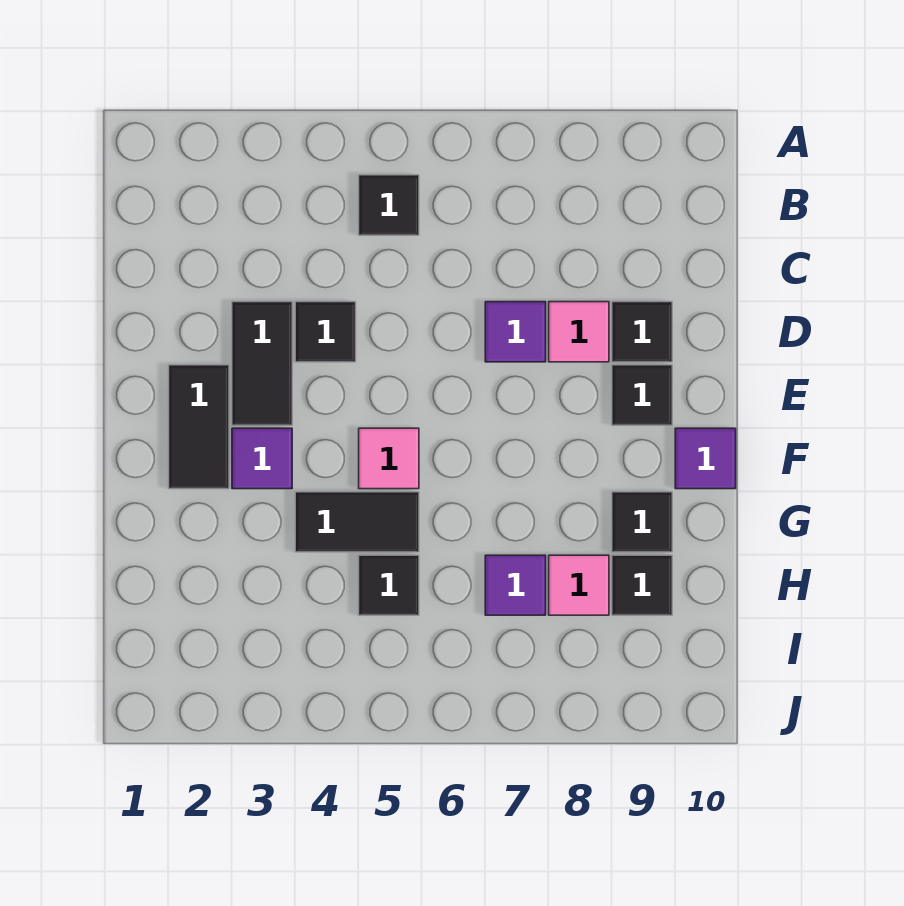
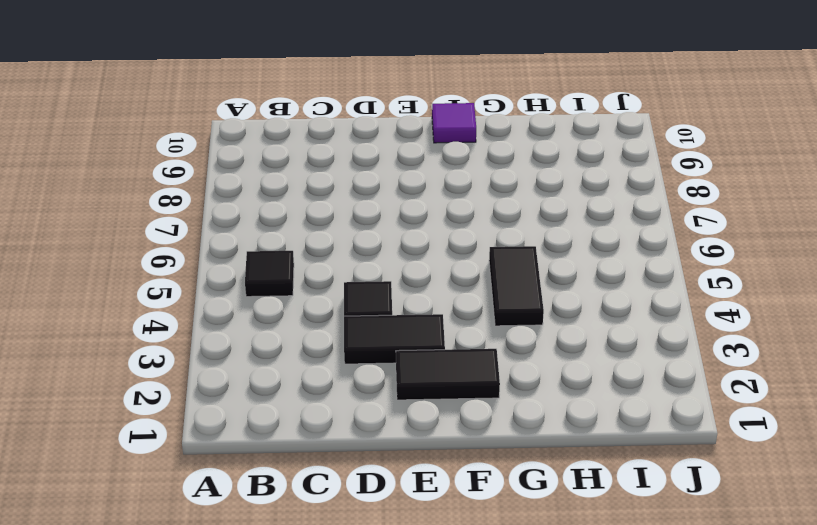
none -> purple 1x1 tile [485,302,546,362]
none -> pink 1x1 tile [549,302,609,362]
none -> black 1x1 tile [612,302,672,362]

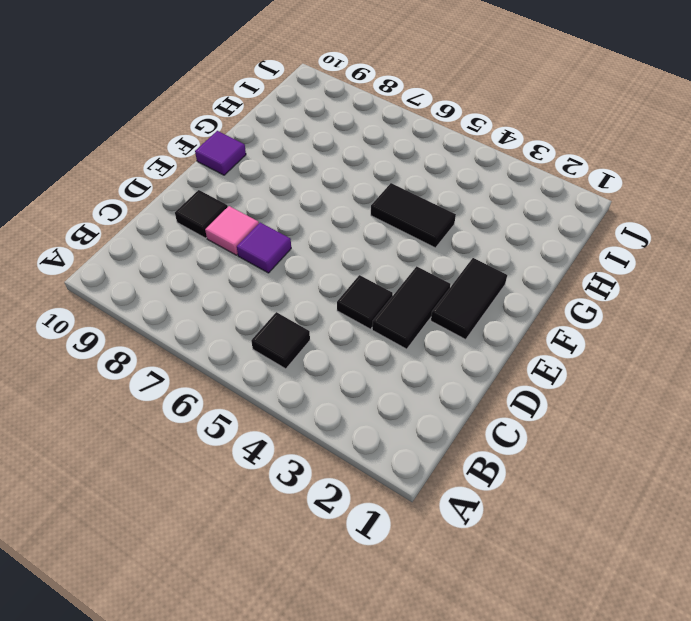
none -> black 1x1 tile [612,365,672,425]
none -> purple 1x1 tile [232,428,292,489]
none -> pink 1x1 tile [359,428,419,489]

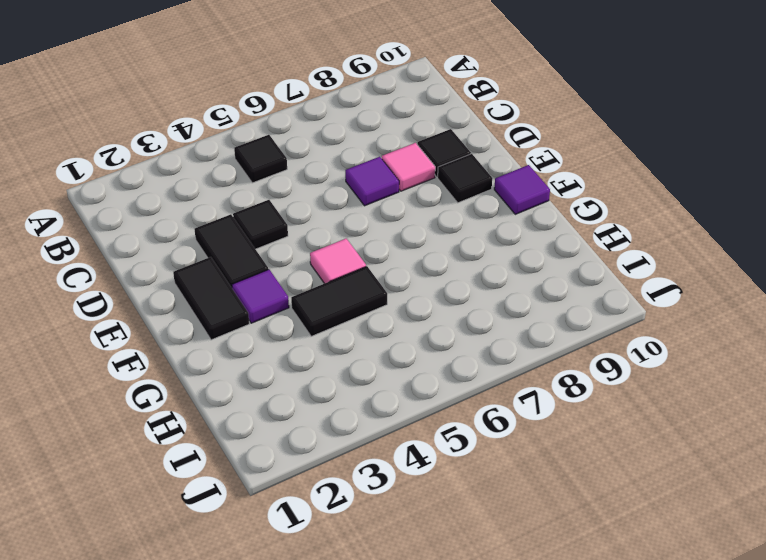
none -> black 1x1 tile [612,492,672,552]
none -> black 1x1 tile [359,555,419,615]
none -> purple 1x1 tile [485,555,546,615]

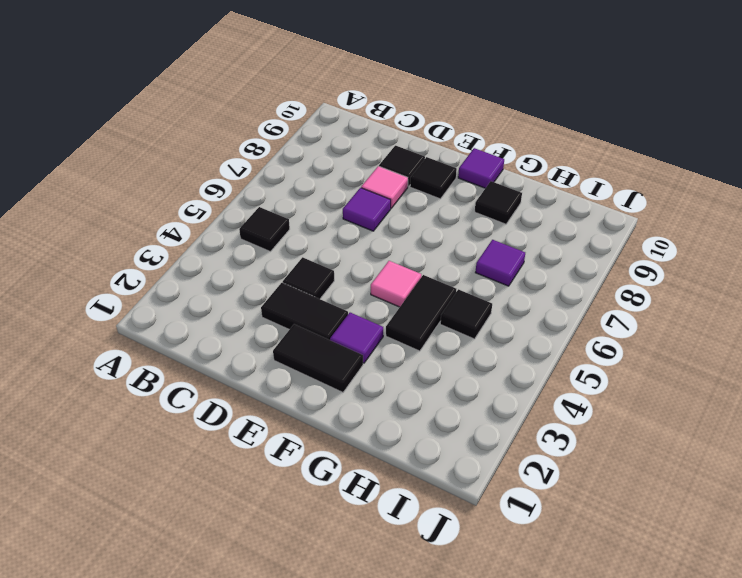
none -> pink 1x1 tile [549,555,609,615]
none -> black 1x1 tile [612,555,672,615]

